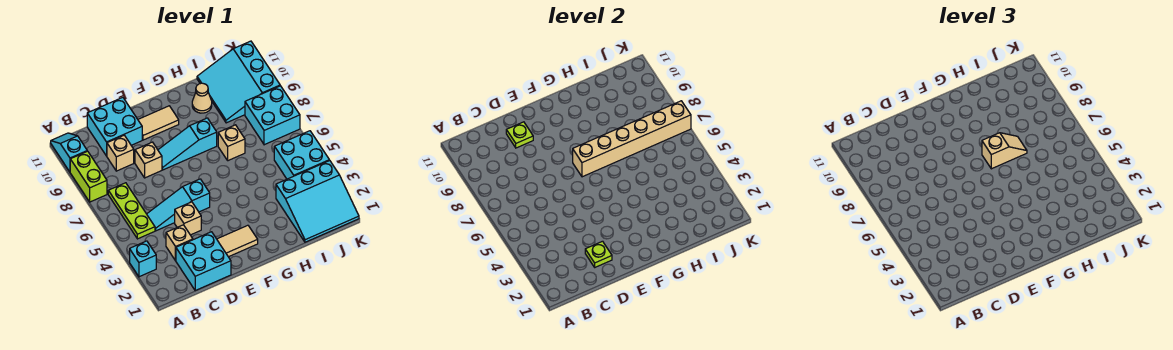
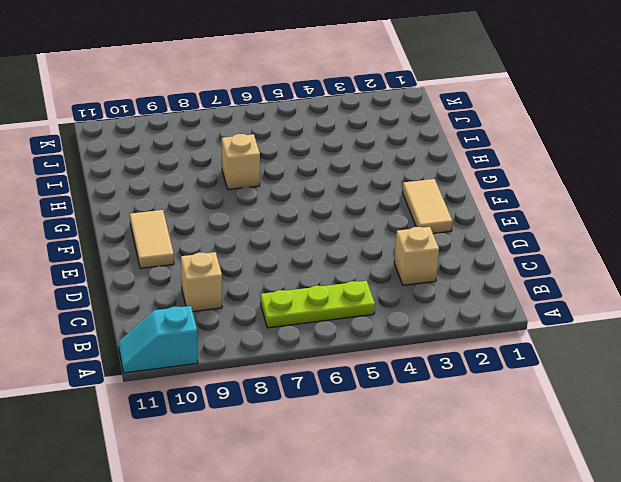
none -> cyan 1x1 brick [130,241,156,277]
none -> lime 1x2 brick [70,151,107,202]
none -> cyan 2x2 brick [176,232,231,290]

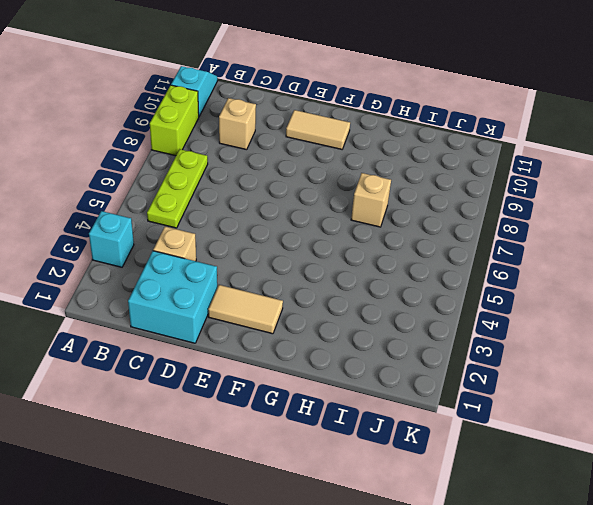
none -> cyan 1x3 slope [147,179,210,231]
none -> cyan 2x2 brick [87,97,142,156]
none -> tan 1x1 brick [175,202,201,235]

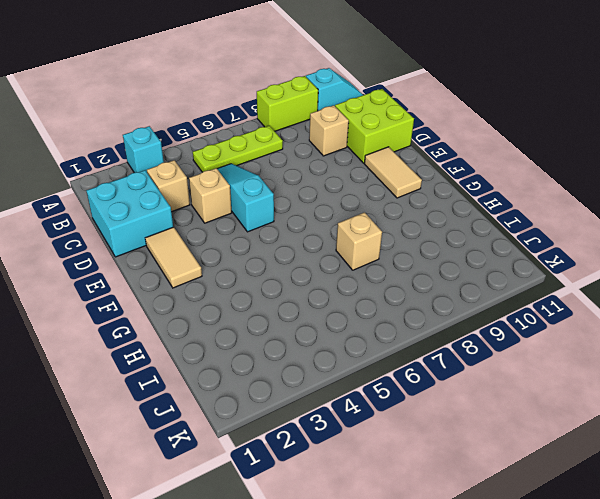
lime 2x2 brick [335,89,414,163] -> cyan 2x2 brick [87,97,142,156]
none -> tan 1x1 brick [135,142,162,178]
none -> cyan 1x3 slope [158,118,217,170]
none -> tan 1x1 cone [192,83,212,113]

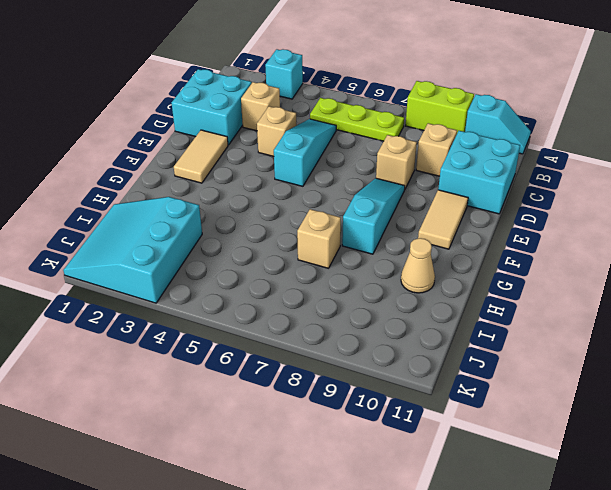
none -> cyan 3x3 slope [197,41,280,123]
none -> cyan 2x2 brick [274,131,329,179]
none -> cyan 2x2 brick [245,86,300,145]

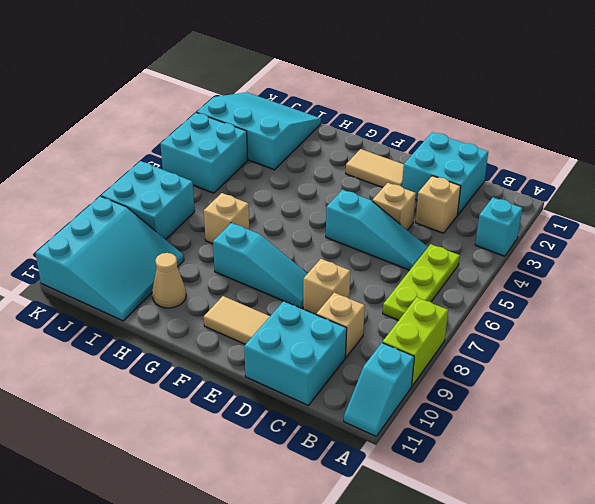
none -> lime 1x1 plate [585,241,612,267]
none -> lime 1x1 plate [506,122,533,148]
none -> tan 1x6 brick [573,101,691,177]

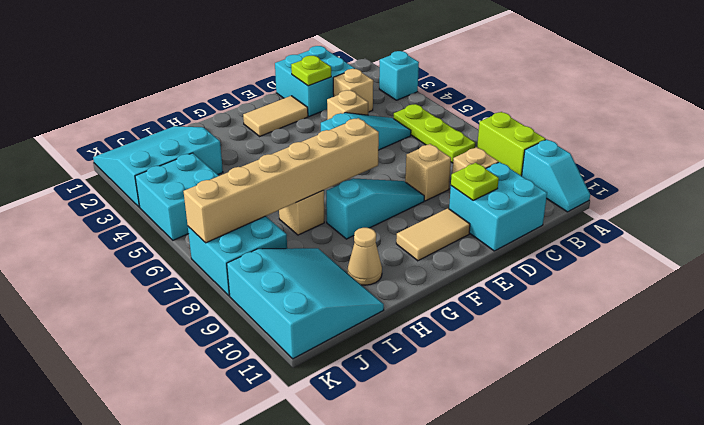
none -> tan 1x2 slope [982,133,1027,169]

